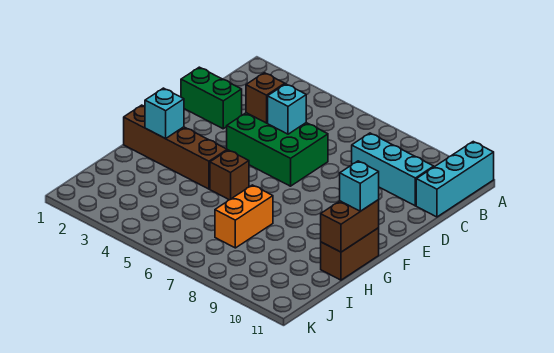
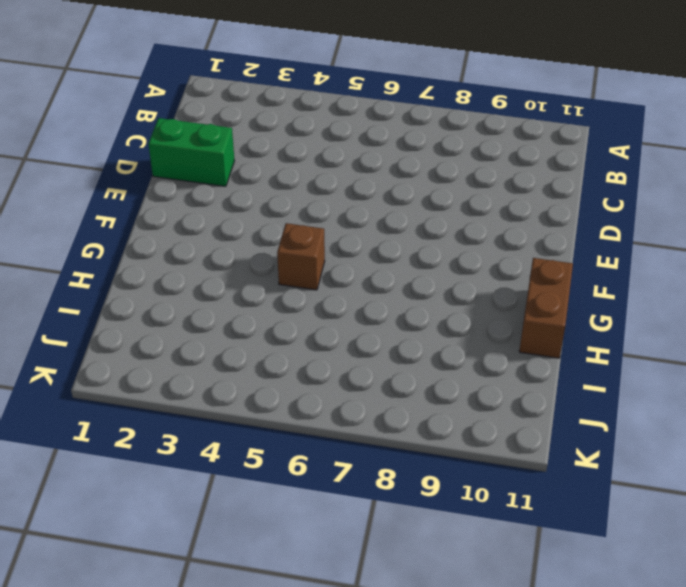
none -> cyan 1x3 brick [416,142,494,217]
none -> cyan 1x3 brick [352,133,434,206]
none -> green 2x3 brick [227,113,328,186]

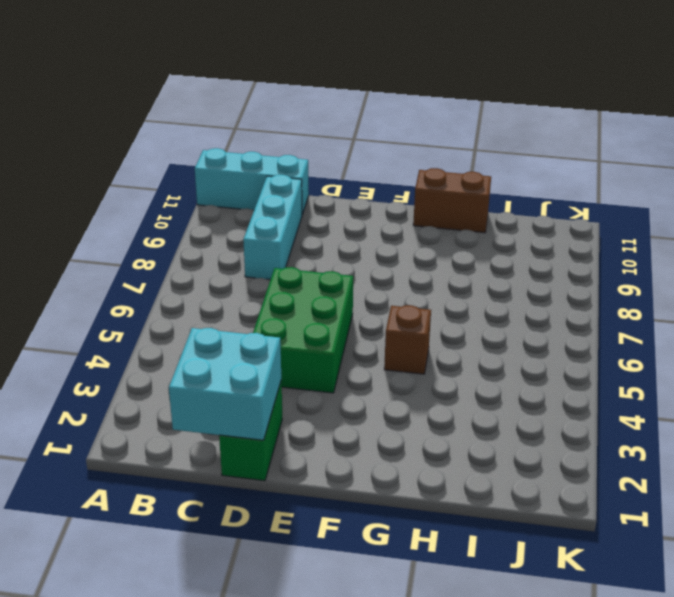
cyan 2x2 brick [169,328,281,440] -> none
none -> brown 1x4 brick [124,105,227,189]
none -> orange 1x2 brick [215,185,273,248]
none -> brown 1x1 brick [246,73,285,123]

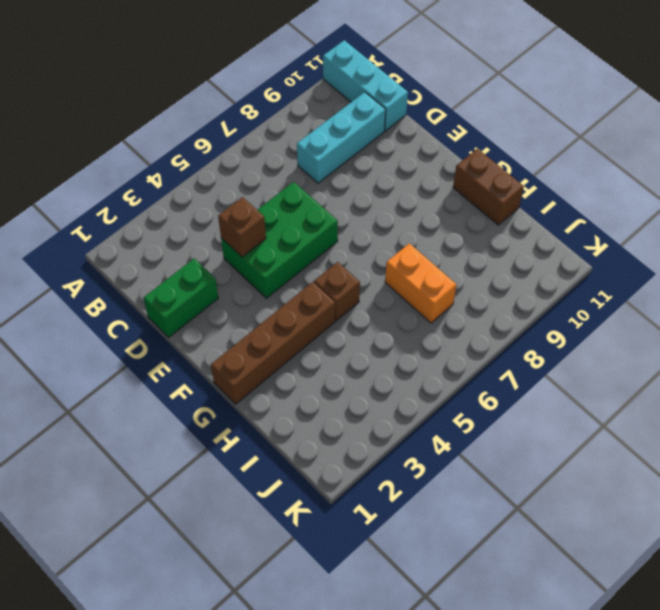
none -> cyan 1x1 brick [268,84,306,134]
none -> cyan 1x1 brick [145,88,184,139]
none -> brown 1x2 brick [321,200,379,252]

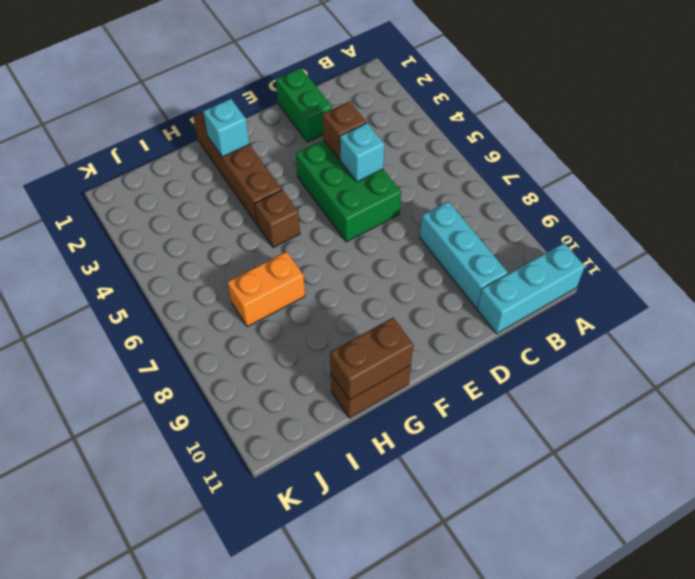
none -> cyan 1x1 brick [340,161,379,211]

